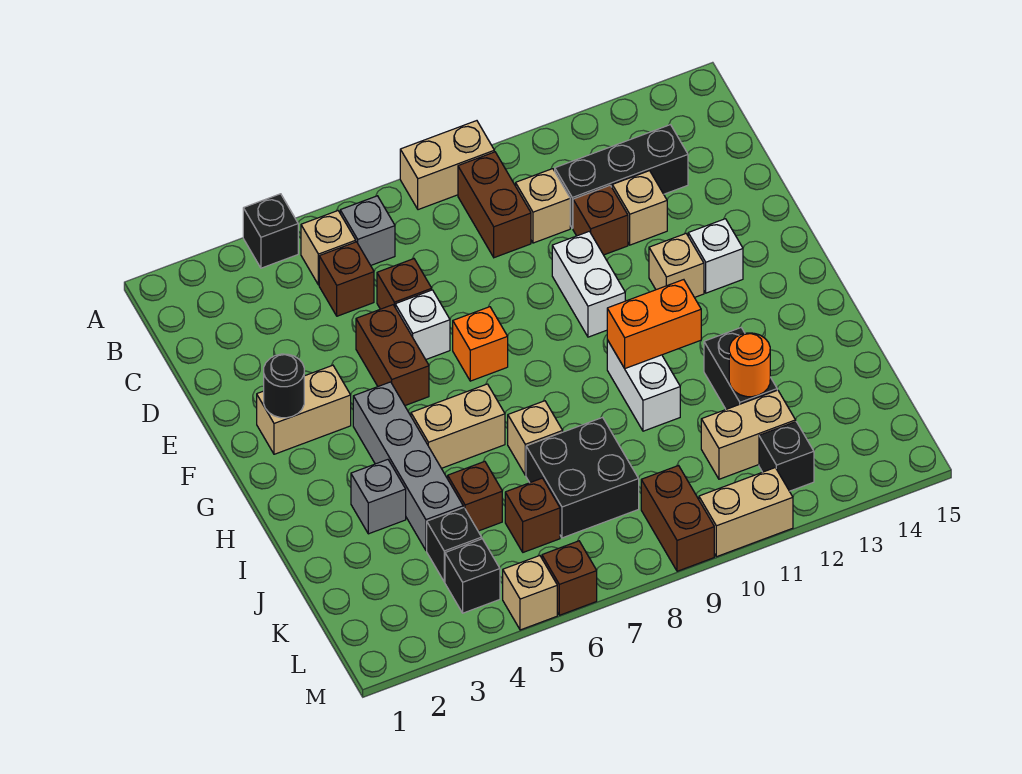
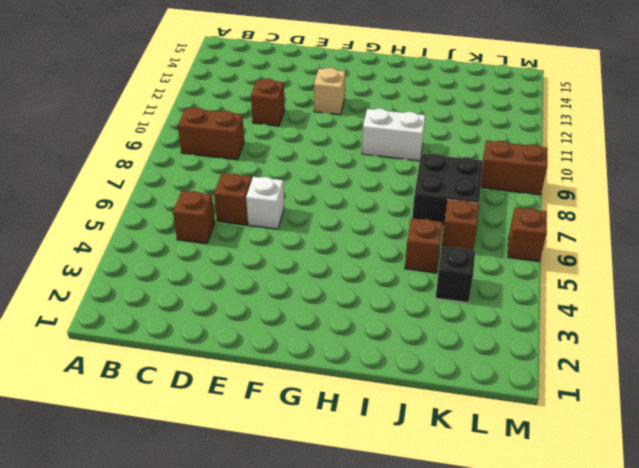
none -> black 1x1 brick [243,194,298,268]
none -> tan 1x2 brick [400,121,494,210]
none -> tan 1x1 brick [301,211,356,285]
none -> grey 1x1 brick [340,196,395,265]

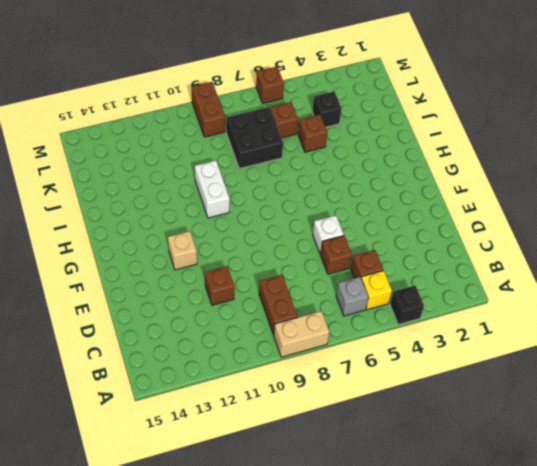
yellow 1x1 brick [361,271,392,310] -> tan 1x1 brick [301,211,356,285]
none -> tan 1x1 brick [516,169,570,243]
none -> black 1x3 brick [555,125,688,228]
none -> tan 1x1 brick [612,171,667,245]
none -> brown 1x2 brick [356,305,429,405]

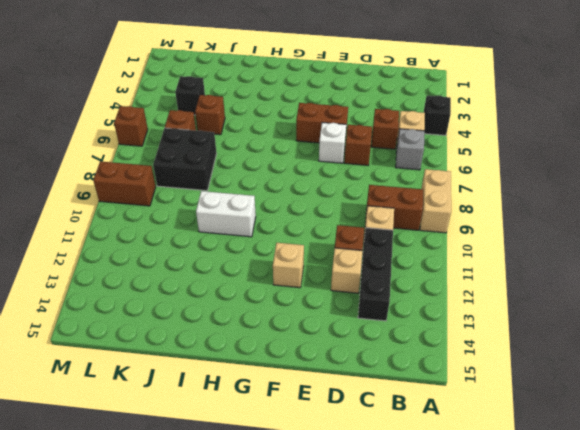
none -> white 1x2 brick [552,231,625,337]
none -> tan 1x2 brick [257,365,351,454]
none -> orange 1x1 brick [453,307,508,381]
none -> white 1x1 brick [688,219,743,293]

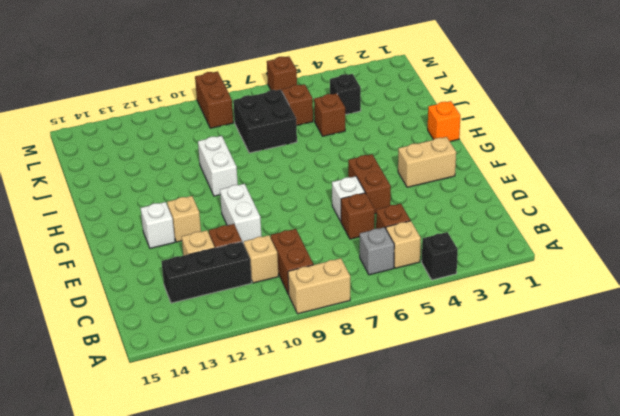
orange 1x1 brick [428,101,460,141] -> orange 1x1 brick moved to [453,307,508,381]
none -> grey 1x4 brick [353,382,463,550]
none -> tan 1x2 brick [411,384,505,468]
none -> grey 1x1 brick [351,460,406,534]
none -> tan 1x1 brick [508,401,563,475]

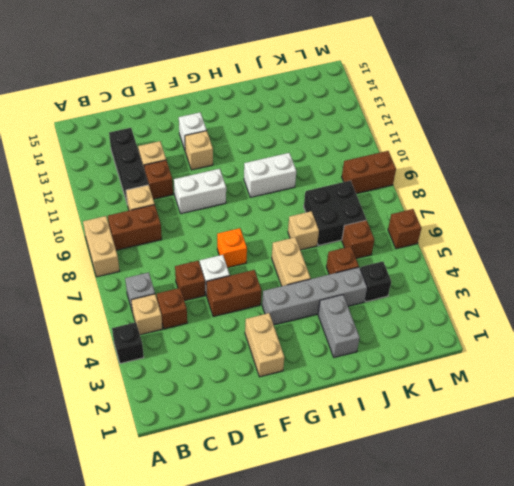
grey 1x2 brick [318,295,360,358] -> grey 1x1 brick [351,460,406,534]
none -> black 1x2 brick [704,328,777,409]
none -> tan 1x2 brick [701,390,796,479]
none -> black 1x1 brick [445,539,500,613]
none -> black 1x1 brick [759,422,814,491]

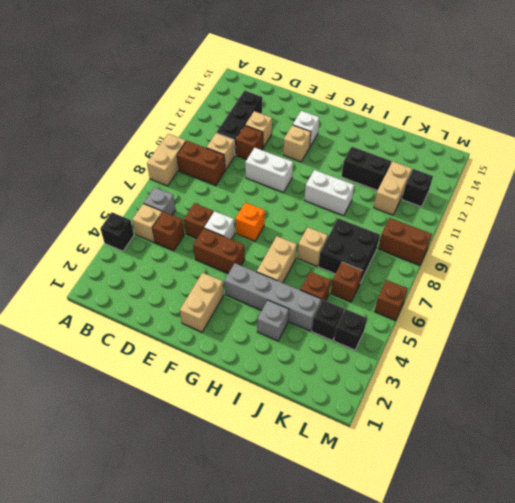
none -> tan 1x1 brick [503,556,557,630]
none -> tan 1x2 brick [699,468,793,557]
none -> black 1x1 round brick [264,354,304,418]
none -> orange 1x2 brick [607,280,701,368]

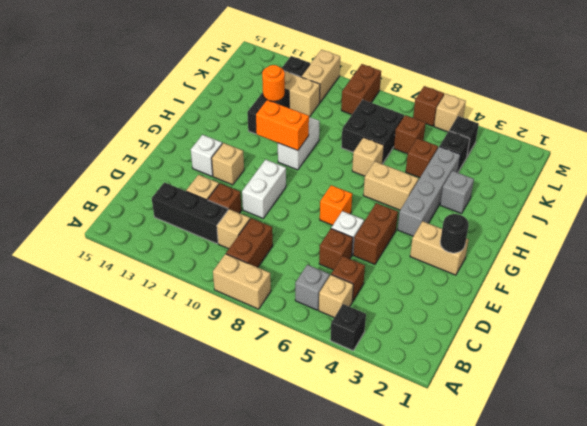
tan 1x2 brick [301,50,340,102] -> tan 1x2 brick turned to [699,468,793,557]

